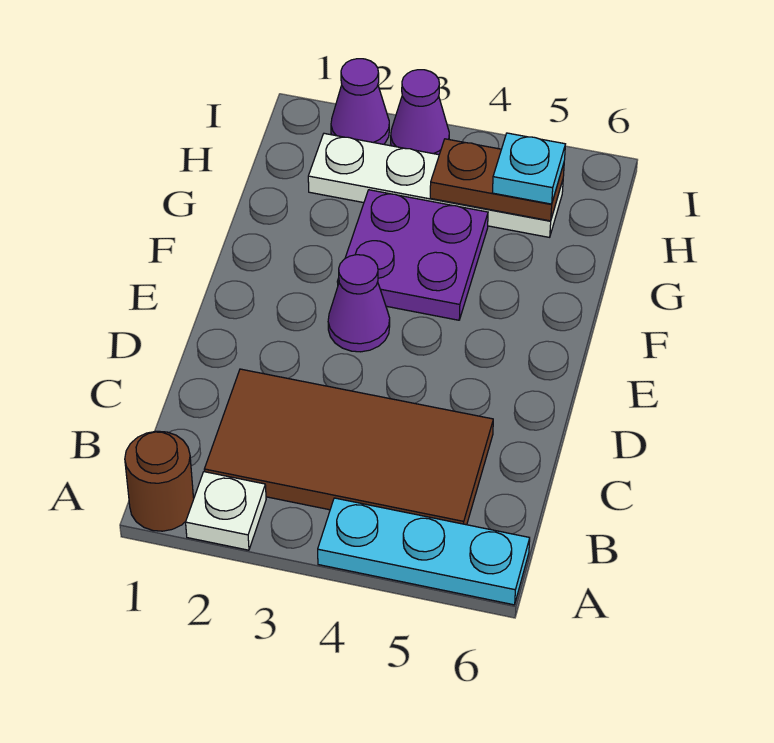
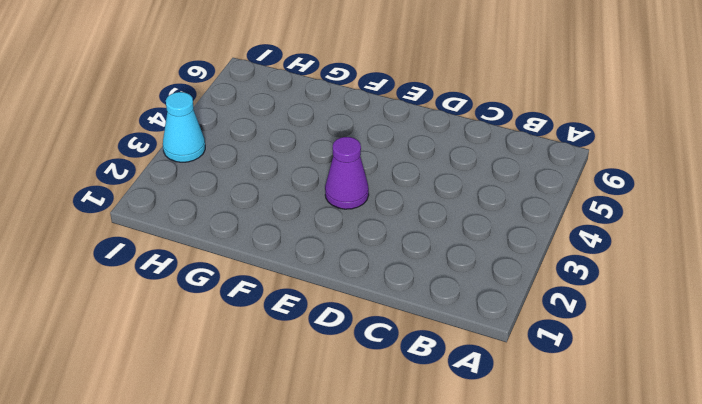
cyan 1x1 cone [163,92,205,162] -> purple 1x1 cone [391,70,449,155]
none -> brown 1x1 round brick [125,431,194,531]
none -> white 1x1 plate [186,472,266,550]

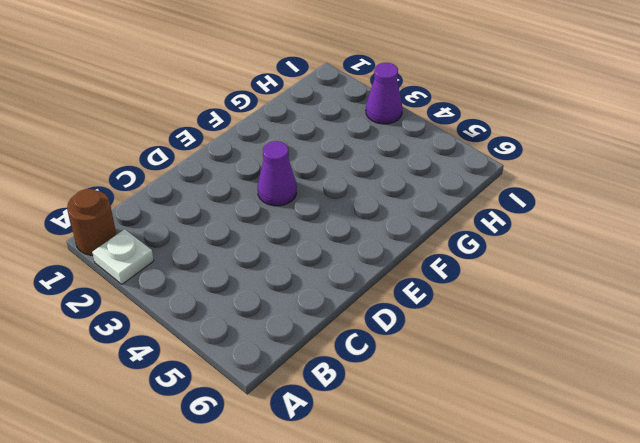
none -> cyan 1x3 plate [318,498,530,605]
none -> brown 2x4 tile [204,369,493,525]

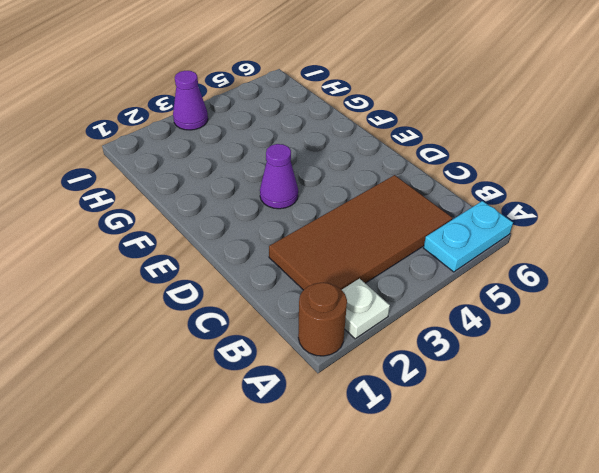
cyan 1x2 plate [424,201,513,272] -> cyan 1x3 plate [318,498,530,605]
none -> purple 2x2 plate [337,190,488,320]
none -> white 1x4 plate [308,133,563,237]

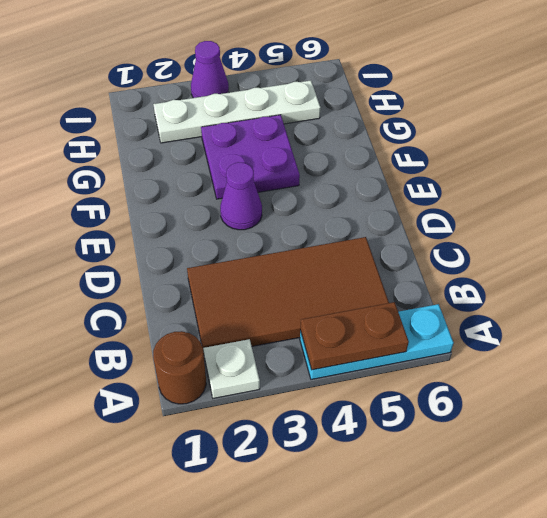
brown 1x2 plate [300,302,409,370] -> brown 1x2 plate moved to [430,139,564,221]
none -> purple 1x1 cone [331,59,389,144]
none -> cyan 1x1 plate [492,133,565,204]

